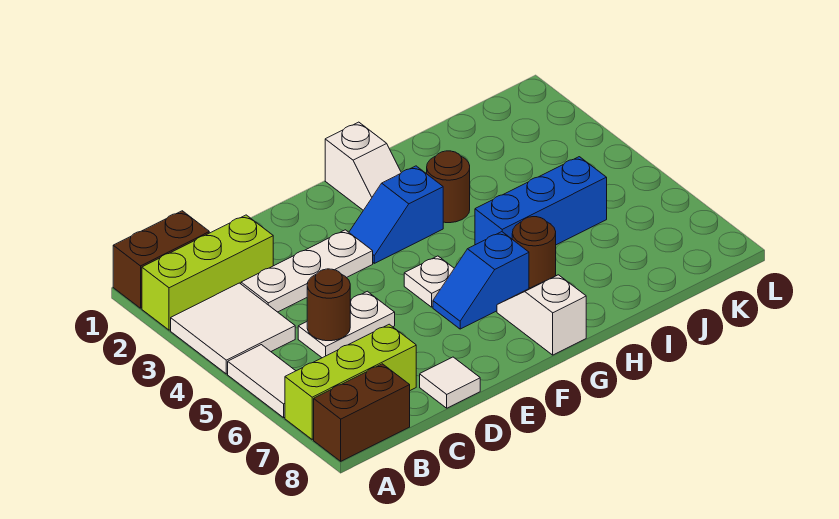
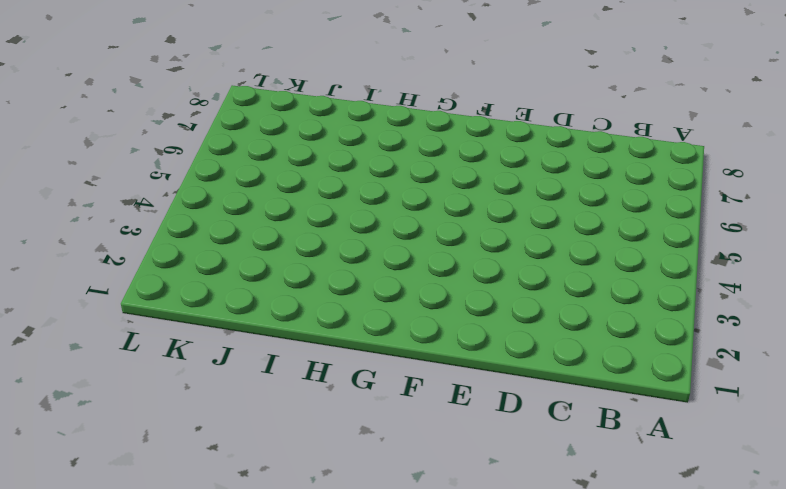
none -> brown 1x2 brick [113,211,209,308]
none -> lime 1x3 brick [142,215,273,330]
none -> white 2x2 tile [171,283,295,374]

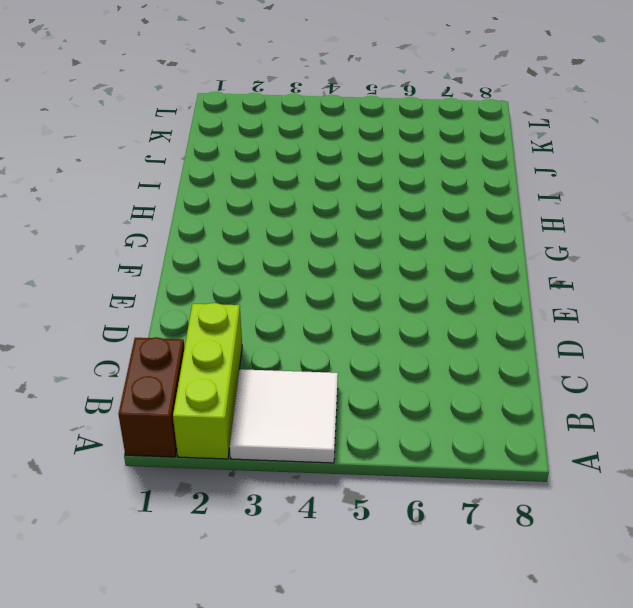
none -> white 1x2 tile [228,345,295,418]
none -> lime 1x3 brick [285,324,416,439]
none -> brown 1x2 brick [314,364,410,461]

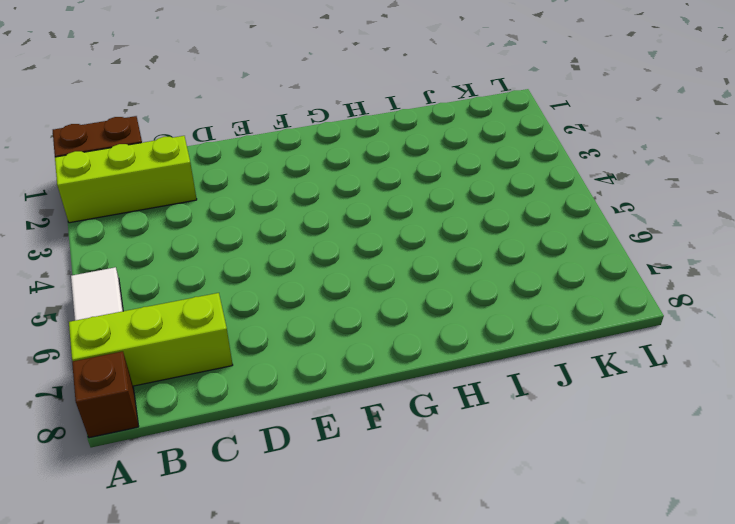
brown 1x1 brick [72,351,139,438] -> brown 1x2 brick [314,364,410,461]
none -> white 2x2 tile [171,283,295,374]
none -> white 1x3 plate [241,230,373,312]
none -> white 1x2 plate [298,291,395,358]

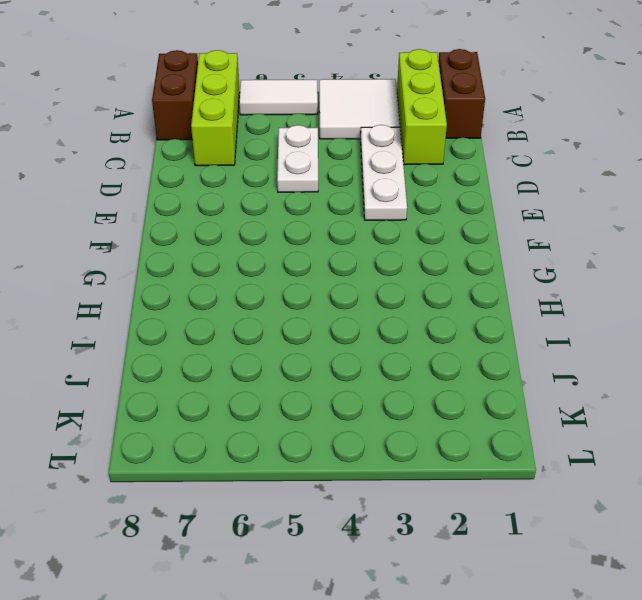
none -> white 1x1 tile [420,357,480,408]
none -> blue 1x2 slope [349,166,443,263]
none -> white 1x1 plate [404,256,454,307]

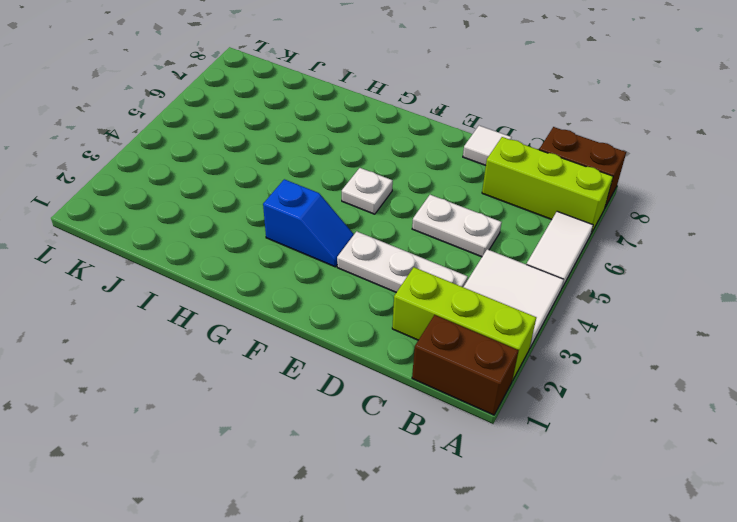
none -> blue 1x2 slope [433,232,529,329]
none -> white 1x2 slope [325,122,401,210]
none -> white 1x2 slope [497,275,586,355]

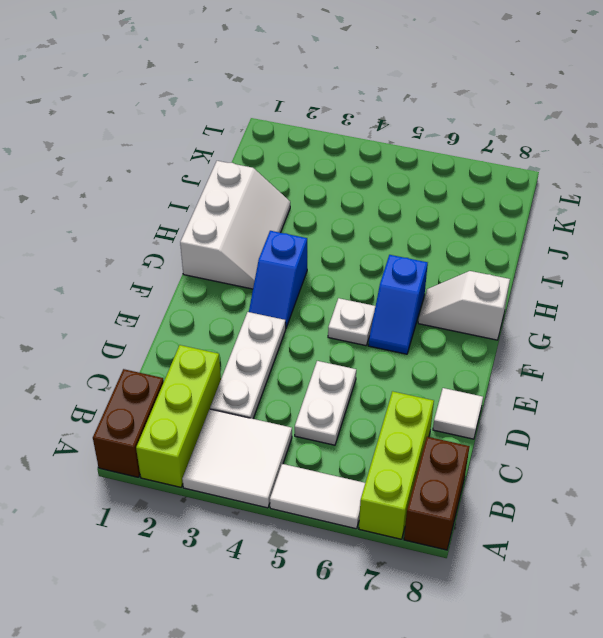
white 2x3 slope [180,161,290,289] -> white 1x2 slope [325,122,401,210]
none -> brown 1x1 round brick [427,151,470,223]
none -> blue 1x3 brick [475,157,607,245]
none -> brown 1x1 round brick [512,217,556,288]

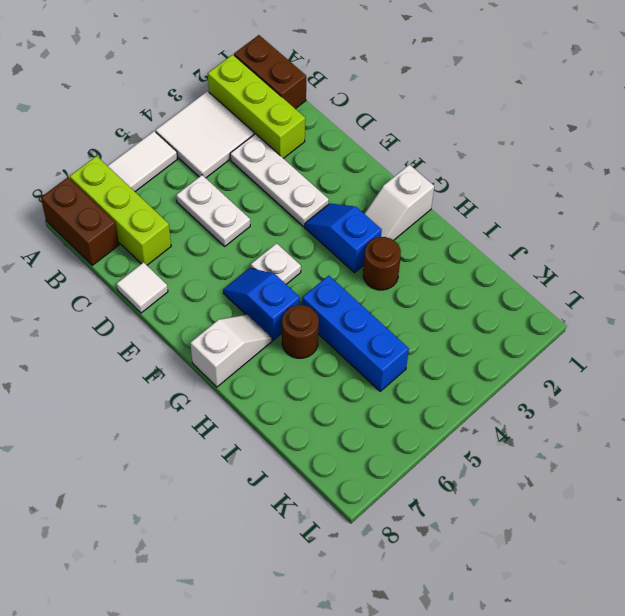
none -> brown 1x1 round brick [307,269,350,341]

